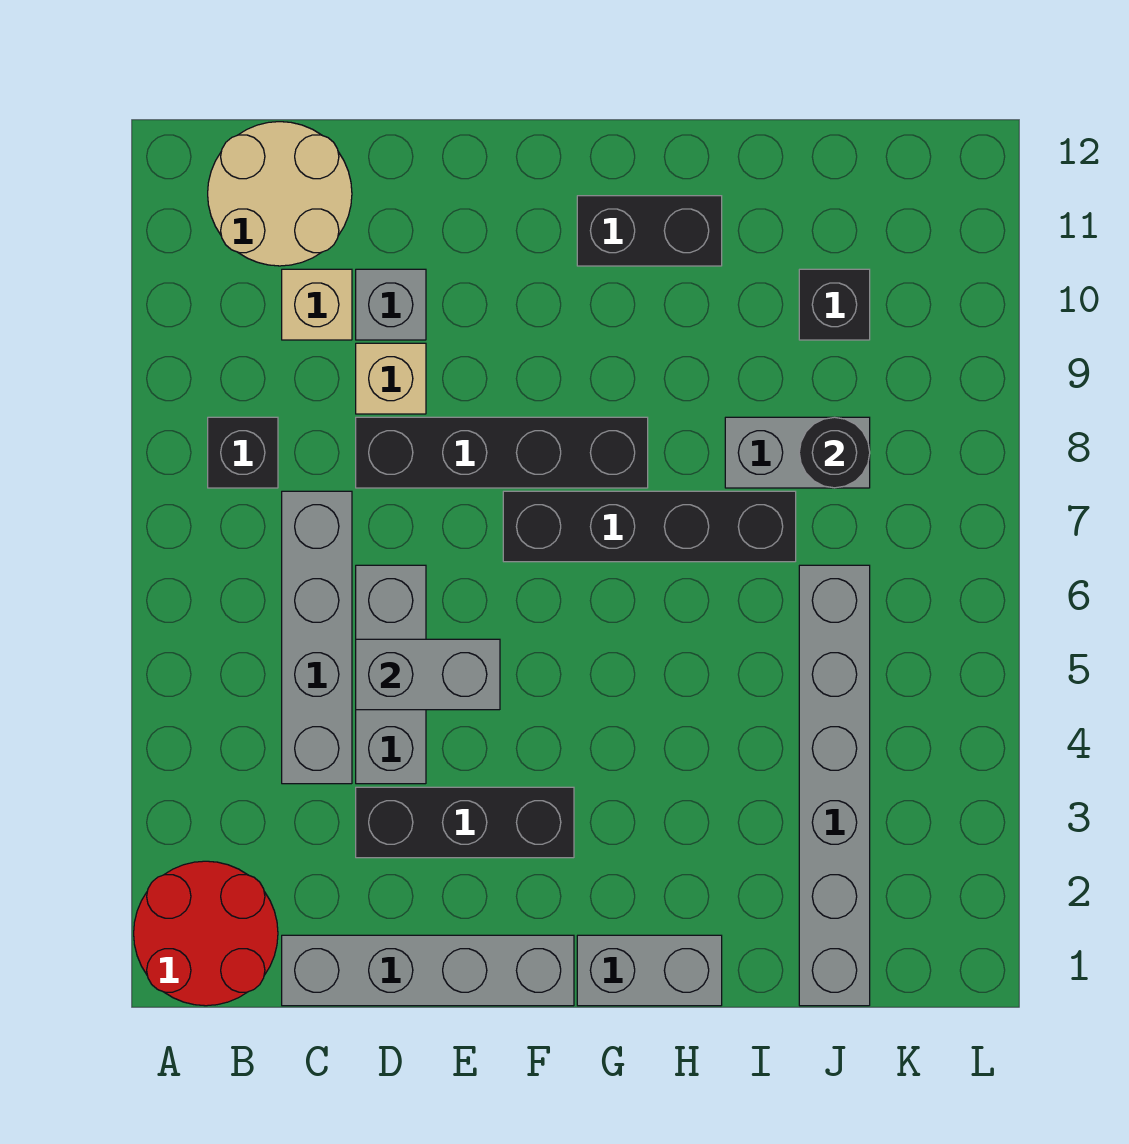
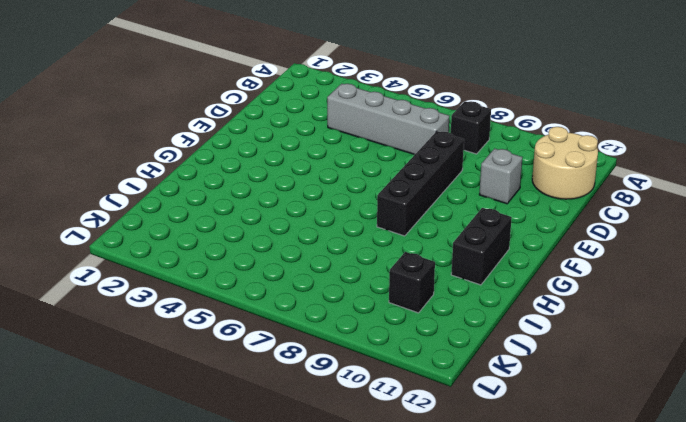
none -> red 2x2 round brick [134,861,278,1006]
none -> grey 1x4 brick [282,935,574,1006]
none -> tan 1x1 brick [282,269,352,340]

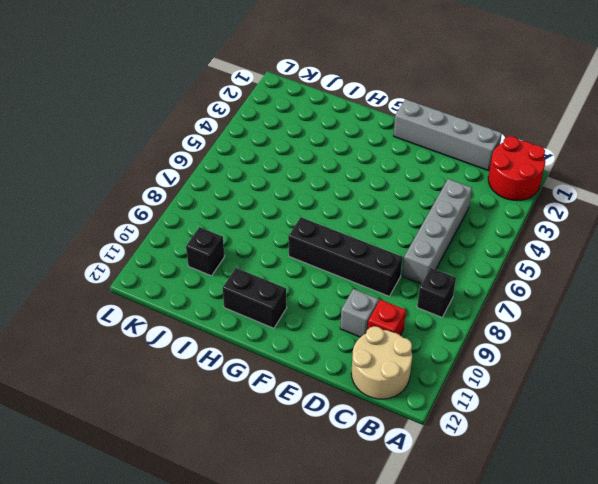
red 1x1 brick [368,300,406,335] -> tan 1x1 brick [282,269,352,340]
none -> black 1x3 brick [356,787,574,858]
none -> grey 1x3 brick [356,565,426,784]
none -> tan 1x1 brick [356,343,426,414]

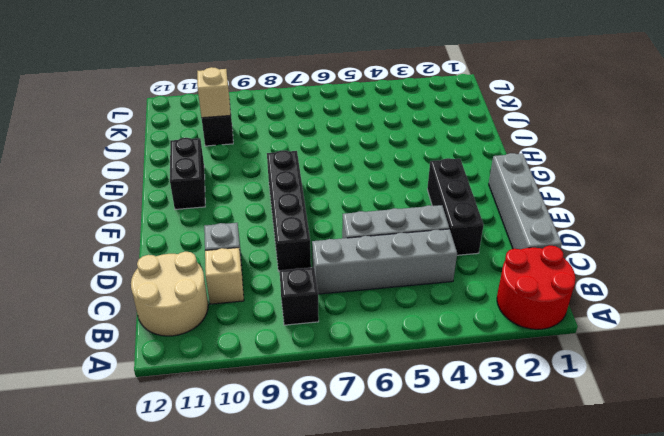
tan 1x1 brick [197,67,231,118] -> tan 1x1 brick moved to [356,343,426,414]
none -> black 1x4 brick [503,491,796,562]
none -> grey 1x2 brick [577,935,722,1006]
none -> grey 1x2 brick [725,417,870,488]

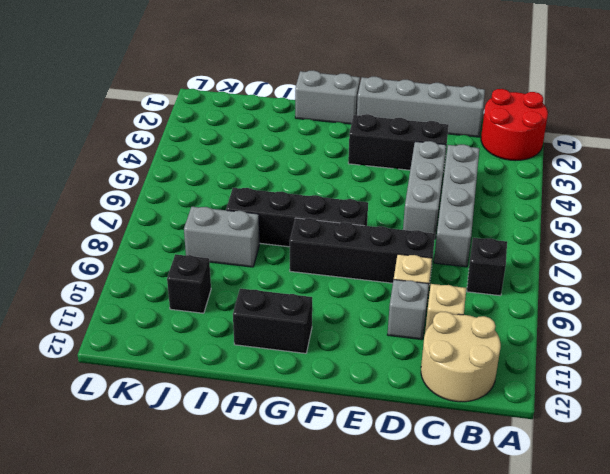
none -> grey 1x6 brick [799,565,870,1006]
none -> grey 1x2 brick [356,639,500,710]
none -> black 1x1 round brick [799,417,870,488]

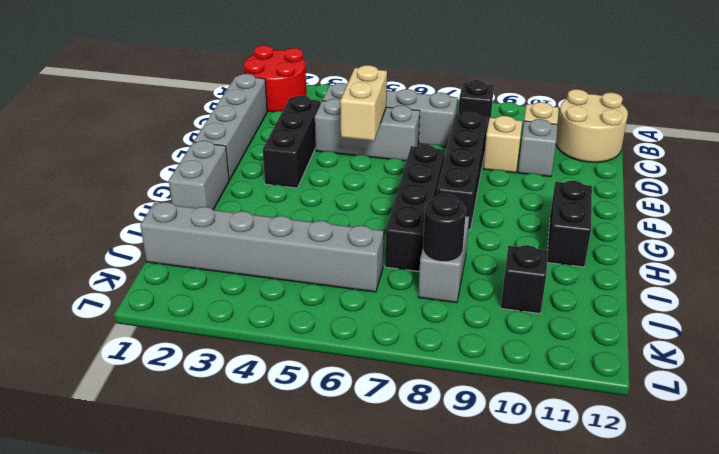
tan 1x2 brick [340,65,387,141] -> grey 1x2 brick [356,639,500,710]

